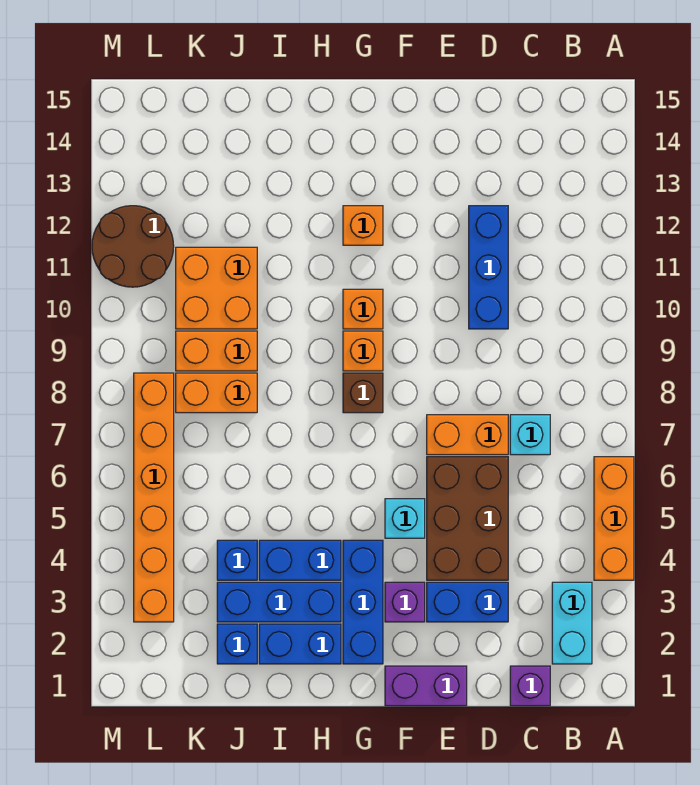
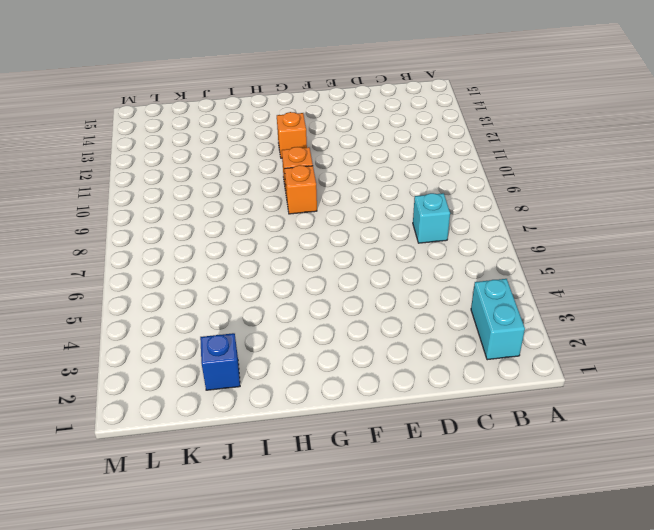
none -> orange 1x3 brick [594,457,634,580]
none -> purple 1x1 brick [510,666,550,706]
none -> blue 1x2 brick [427,582,508,622]

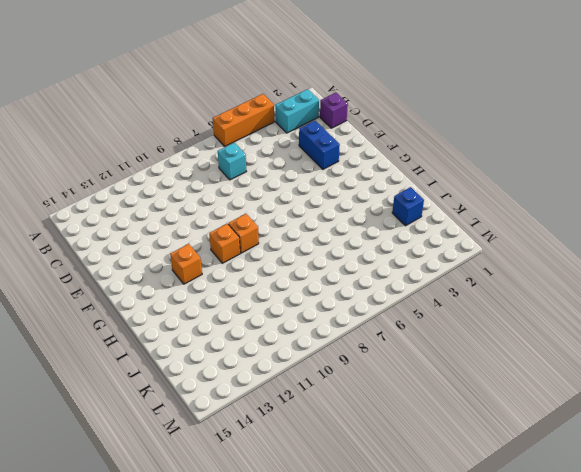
none -> brown 2x3 brick [427,457,508,580]
none -> orange 1x2 brick [427,415,508,455]
none -> blue 1x3 brick [469,206,508,329]

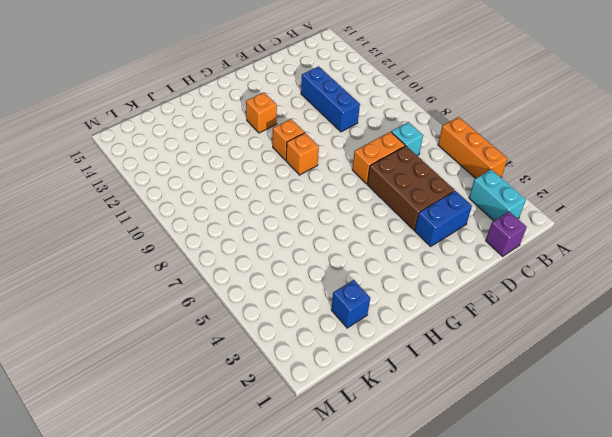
none -> purple 1x2 brick [385,666,467,706]
none -> purple 1x1 brick [385,582,425,622]
none -> cyan 1x1 brick [385,499,425,538]

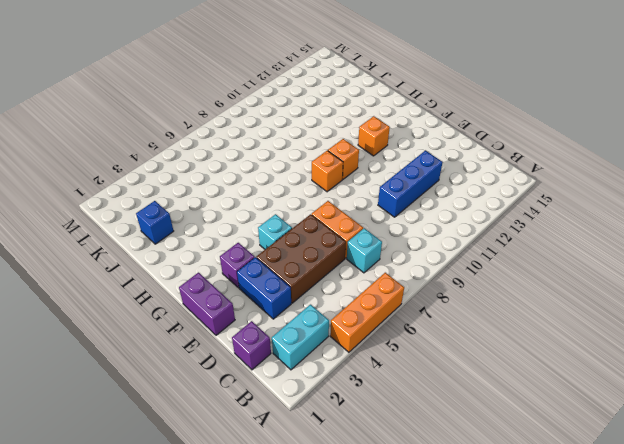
none -> blue 1x3 brick [343,540,383,664]
none -> brown 1x1 brick [343,373,383,413]
none -> blue 1x2 brick [259,624,341,664]

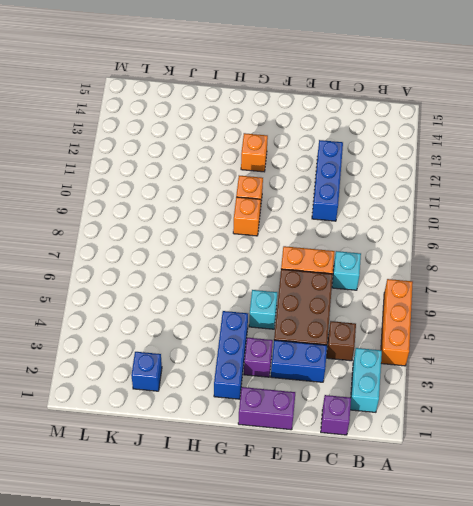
brown 1x1 brick [327,321,356,361] -> brown 1x1 brick moved to [343,373,383,413]
none -> blue 1x2 brick [259,624,341,664]
none -> blue 1x3 brick [217,582,341,622]
none -> blue 1x2 brick [259,540,341,580]

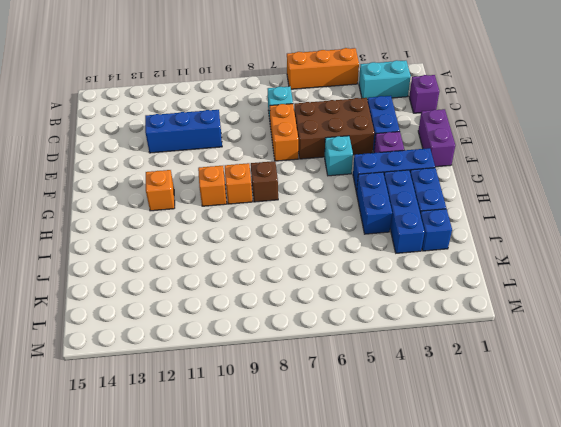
none -> blue 1x1 brick [217,540,257,580]
none -> orange 1x2 brick [176,373,257,413]
none -> orange 1x2 brick [176,331,257,371]

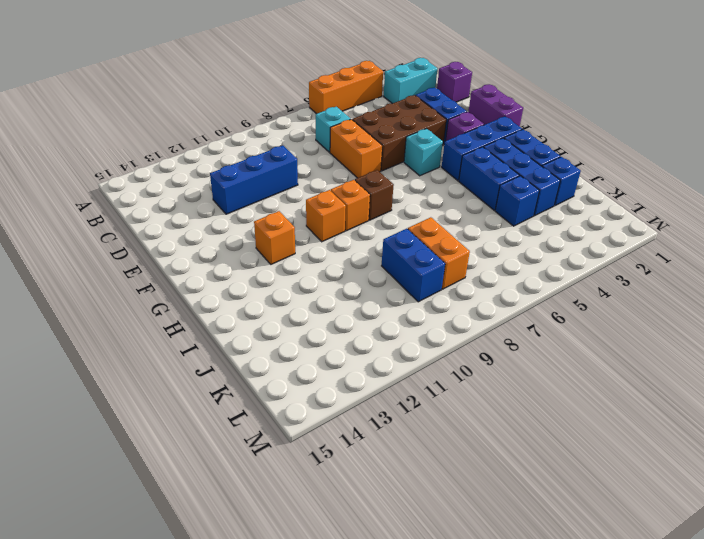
blue 1x2 brick [382,229,445,302] -> orange 1x2 brick [176,331,257,371]
none -> orange 2x2 brick [176,247,257,329]
none -> orange 1x6 brick [134,373,174,622]
none -> brown 2x2 round brick [92,206,174,287]

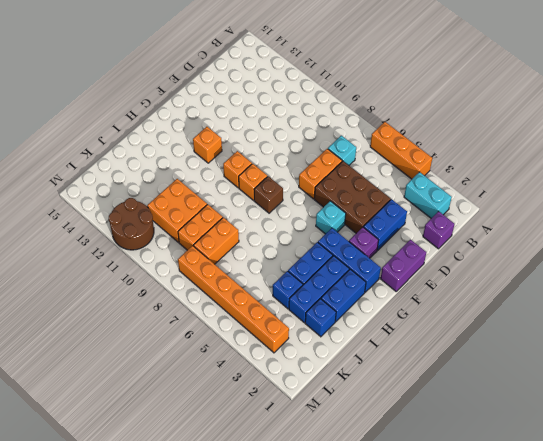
none -> blue 1x3 brick [469,206,508,329]

